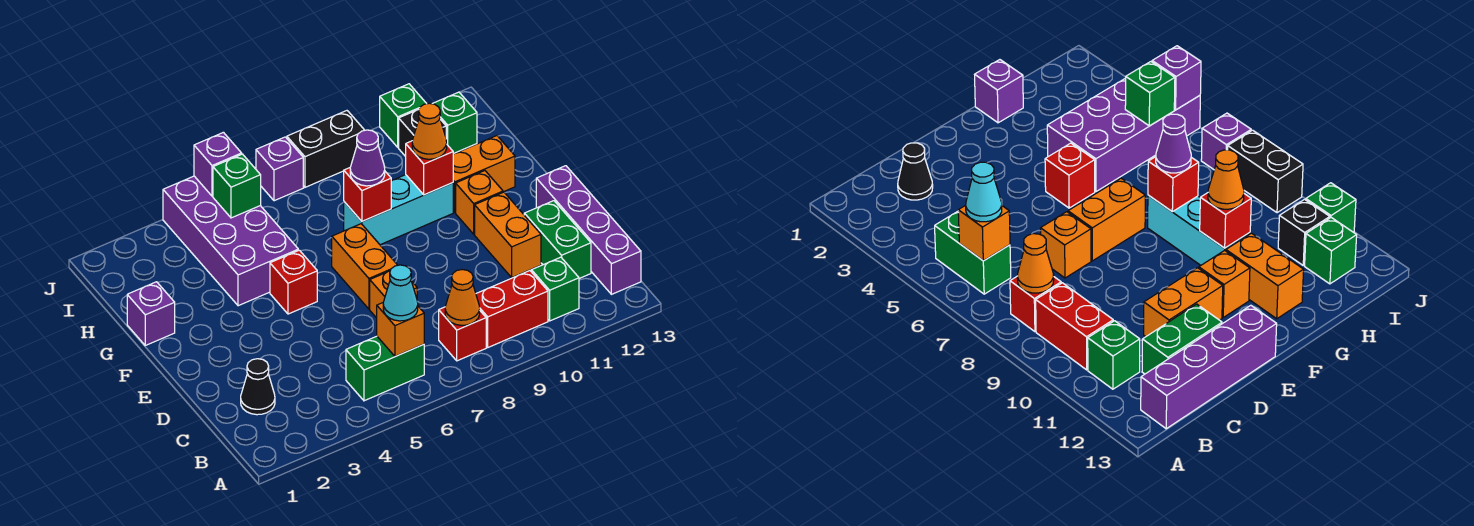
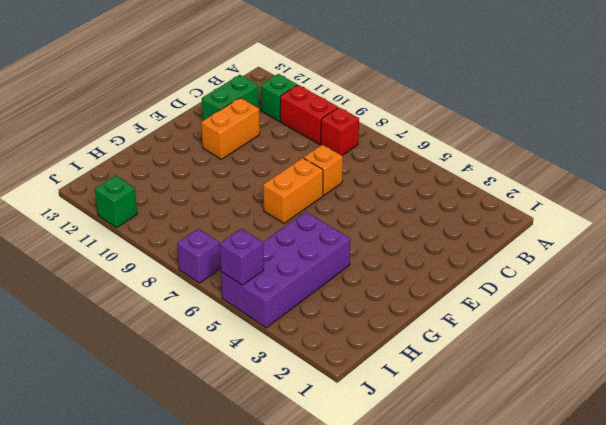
none -> green 1x2 brick [346,336,424,401]
none -> purple 1x4 brick [536,166,641,294]
none -> black 1x1 cone [241,359,275,415]
none -> red 1x1 brick [270,250,317,314]

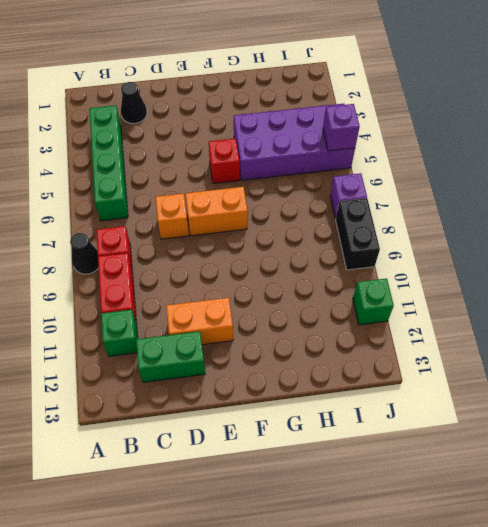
black 1x1 cone [70,233,98,274] -> none
green 1x4 brick [89,105,128,221] -> green 1x2 brick [346,336,424,401]
none -> purple 1x4 brick [536,166,641,294]
none -> orange 1x1 brick [456,171,503,234]
none -> purple 1x1 brick [127,282,175,345]
none -> cyan 1x3 brick [344,175,453,245]

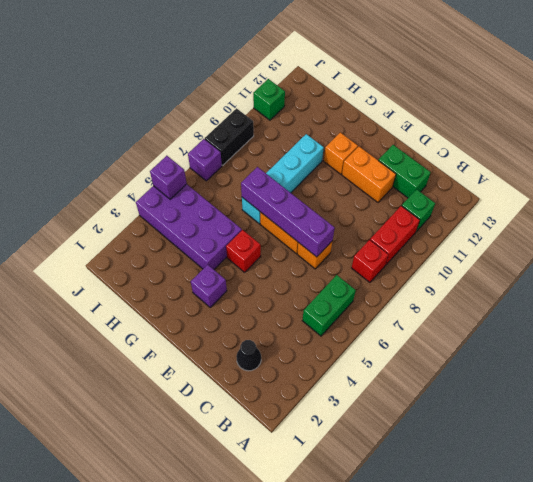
purple 1x4 brick [241,167,335,257] -> purple 1x4 brick moved to [536,166,641,294]
purple 1x1 brick [191,265,227,307] -> purple 1x1 brick moved to [127,282,175,345]
cyan 1x4 brick [242,134,324,224] -> cyan 1x3 brick [344,175,453,245]
none -> orange 1x2 brick [453,136,515,212]
none -> black 1x1 brick [399,110,446,157]
none -> green 1x1 brick [432,92,477,154]
none -> orange 1x1 brick [377,303,424,356]

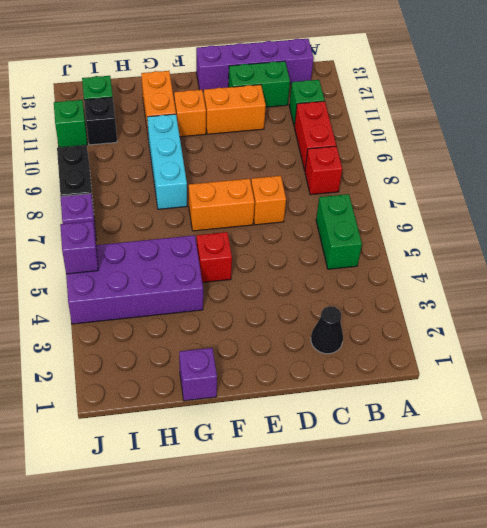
none -> orange 1x1 brick [377,303,424,356]
none -> orange 1x1 cone [445,270,480,325]
none -> red 1x1 brick [344,168,391,221]
none -> red 1x1 brick [406,141,453,195]

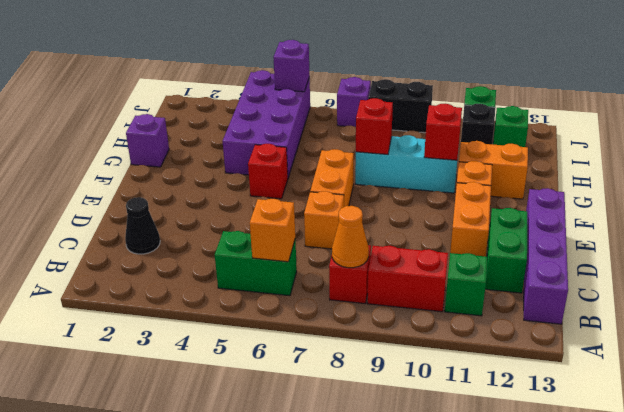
none -> green 1x1 brick [213,154,261,218]
none -> cyan 1x1 cone [383,265,418,321]
none -> purple 1x1 cone [350,130,385,186]
none -> orange 1x1 cone [412,103,447,159]

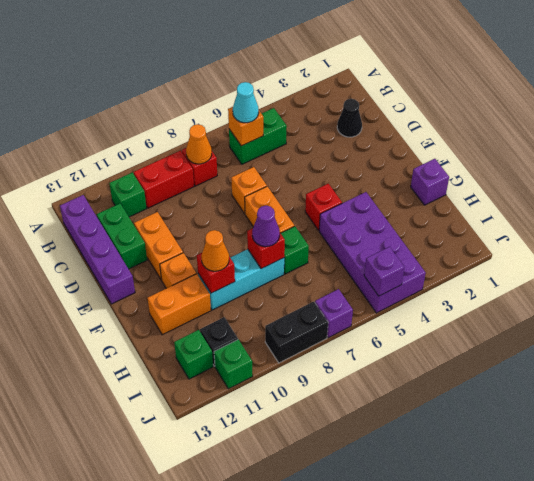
green 1x1 brick [281,226,309,274] -> green 1x1 brick moved to [213,154,261,218]

